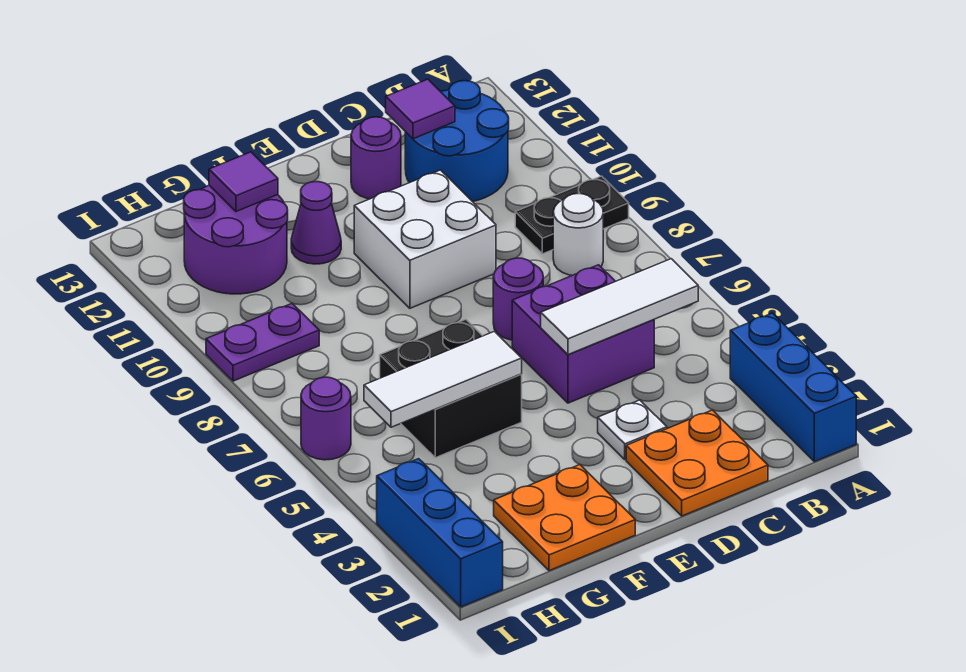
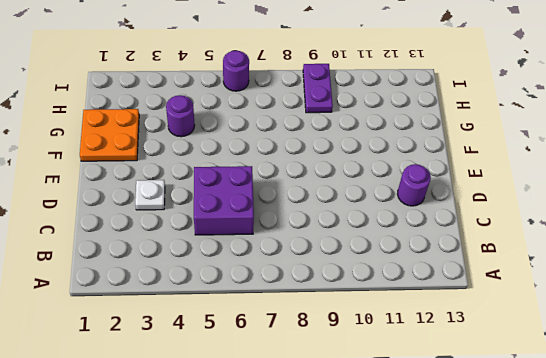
purple 1x1 round brick [166,95,195,137] -> purple 1x1 round brick moved to [493,258,543,340]
none -> blue 1x3 brick [730,313,856,462]
none -> black 1x2 plate [515,176,629,254]
none -> white 1x1 round brick [553,194,603,275]

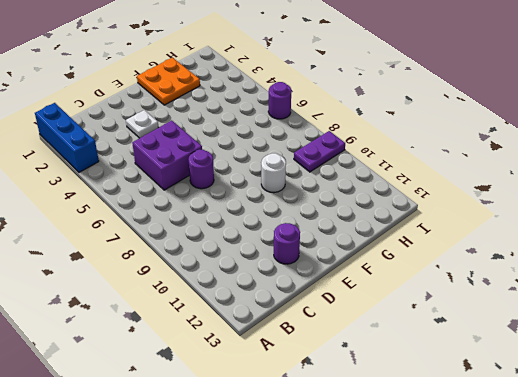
white 1x1 round brick [261,153,286,193] -> white 1x1 round brick moved to [553,194,603,275]
none -> black 1x2 plate [515,176,629,254]
none -> blue 2x2 round brick [405,81,509,202]
none -> orange 2x2 plate [626,410,768,516]

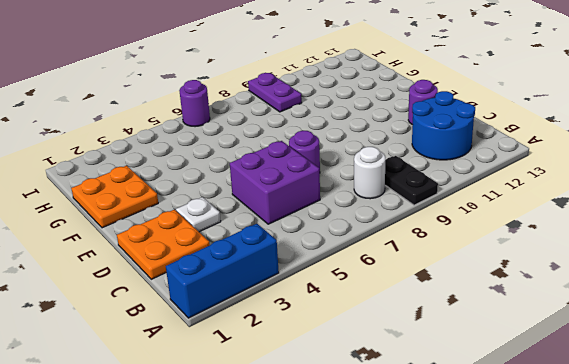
none -> white 2x2 brick [354,170,496,308]
none -> black 2x2 brick [380,319,522,458]
none -> purple 1x1 cone [291,182,341,264]

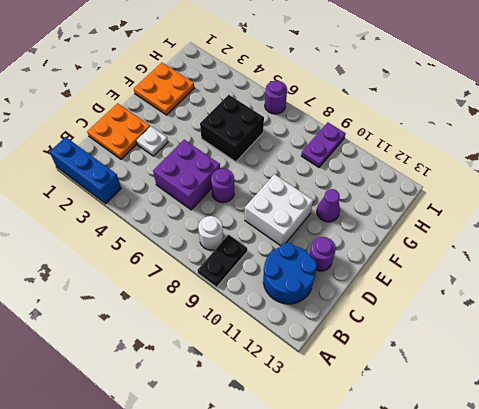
none -> purple 2x2 round brick [184,185,288,294]
none -> blue 1x3 brick [377,459,503,607]
none -> white 1x3 tile [541,259,698,355]

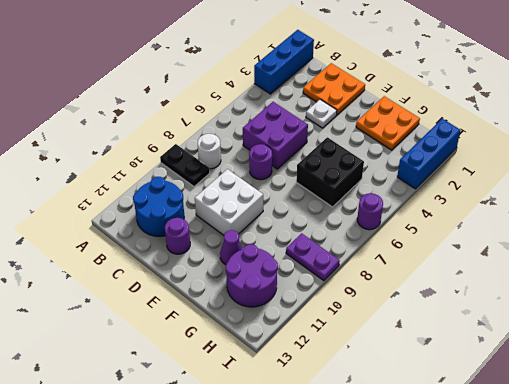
none -> white 1x3 tile [541,259,698,355]
none -> purple 1x1 tile [386,79,455,139]
none -> white 1x3 tile [364,331,522,427]

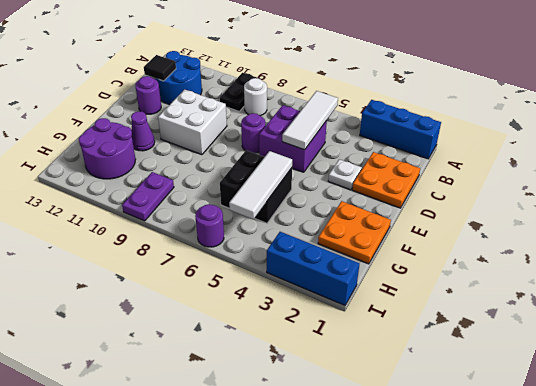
black 1x1 tile [144,55,176,81] -> purple 1x1 tile [386,79,455,139]
none -> purple 1x1 tile [209,152,278,212]

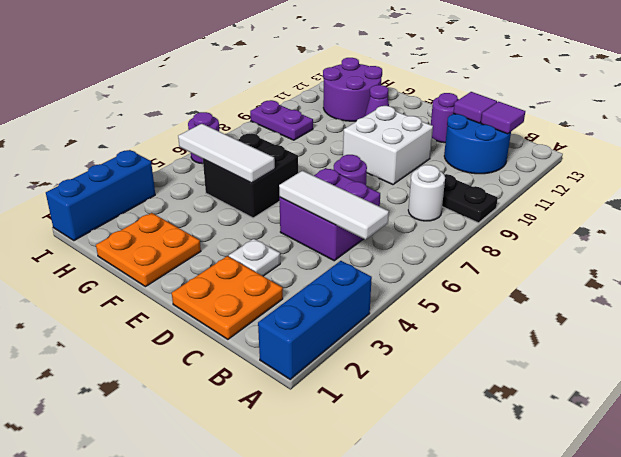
purple 1x1 tile [481,102,525,134] -> purple 1x1 tile moved to [209,152,278,212]

